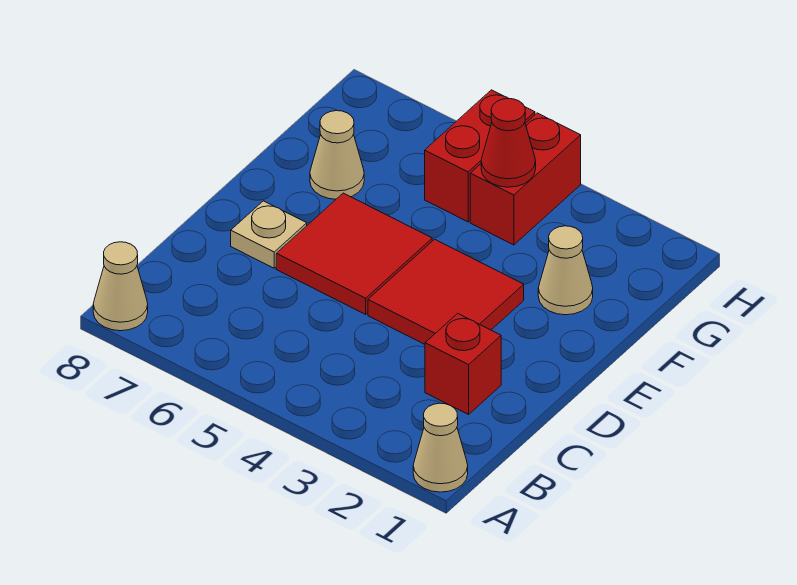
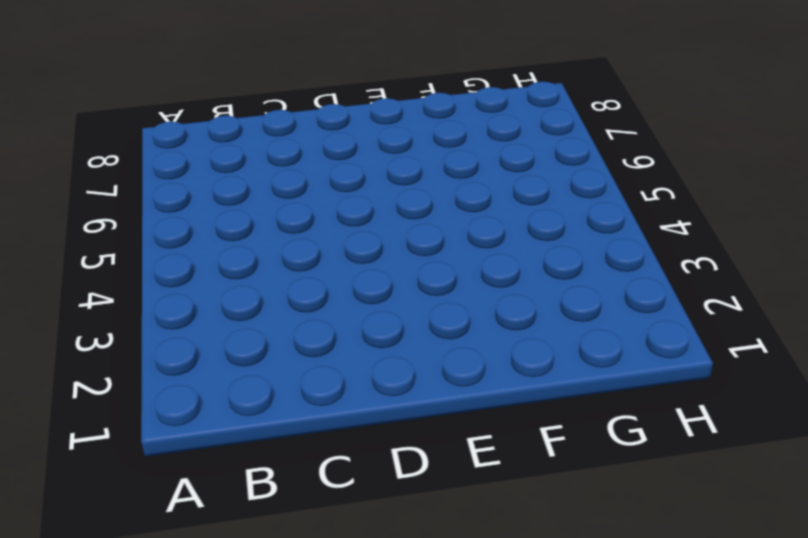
none -> tan 1x1 cone [413,403,468,492]
none -> tan 1x1 cone [93,242,148,331]

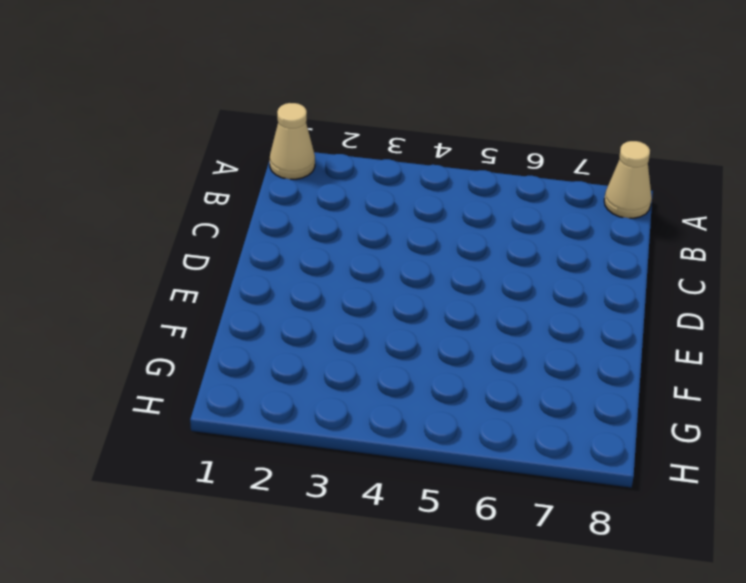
none -> red 1x1 brick [425,314,501,414]
none -> red 2x2 tile [368,239,524,344]

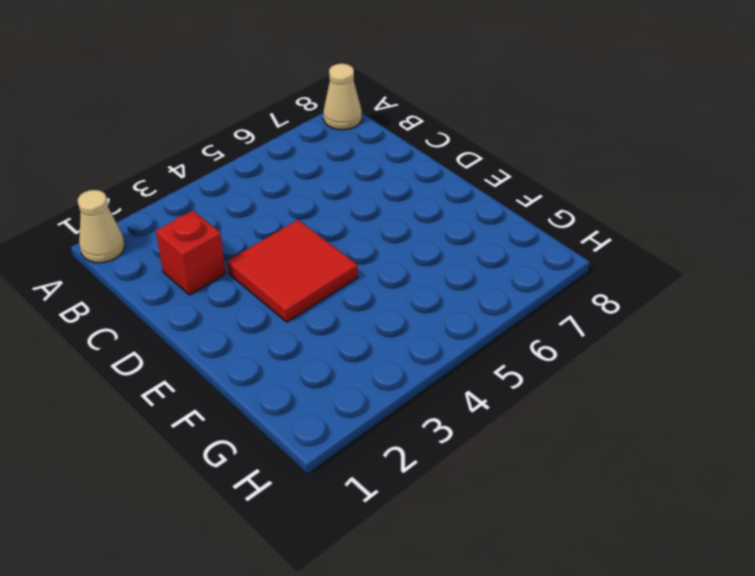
none -> red 2x2 tile [276,193,432,314]
none -> tan 1x1 plate [231,201,307,268]

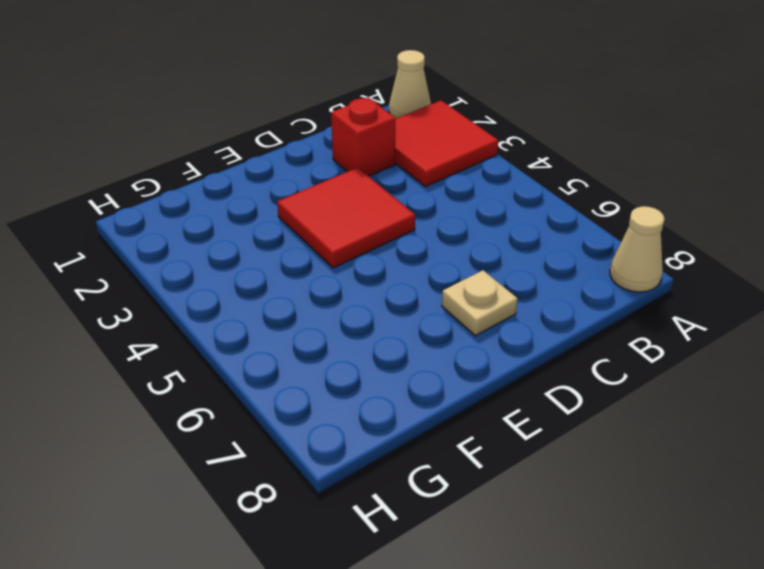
red 2x2 tile [395,100,498,187] -> red 2x2 tile moved to [276,193,432,314]
none -> tan 1x1 cone [538,226,593,315]
none -> tan 1x1 cone [310,111,364,199]

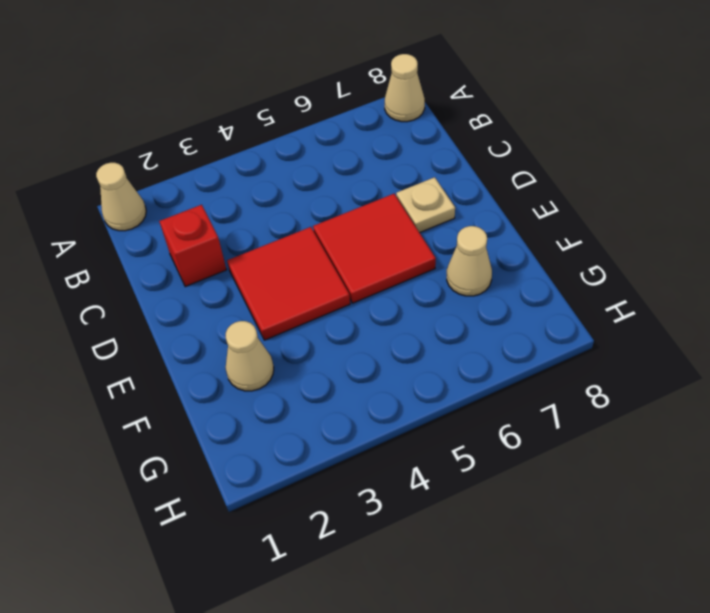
none -> red 1x2 brick [470,113,581,245]
none -> red 1x2 brick [425,90,535,222]

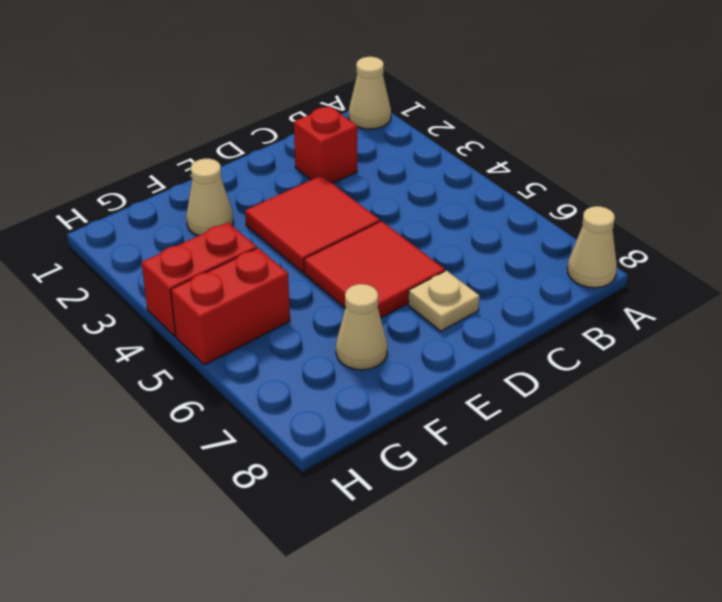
none -> red 1x1 cone [481,99,536,187]

